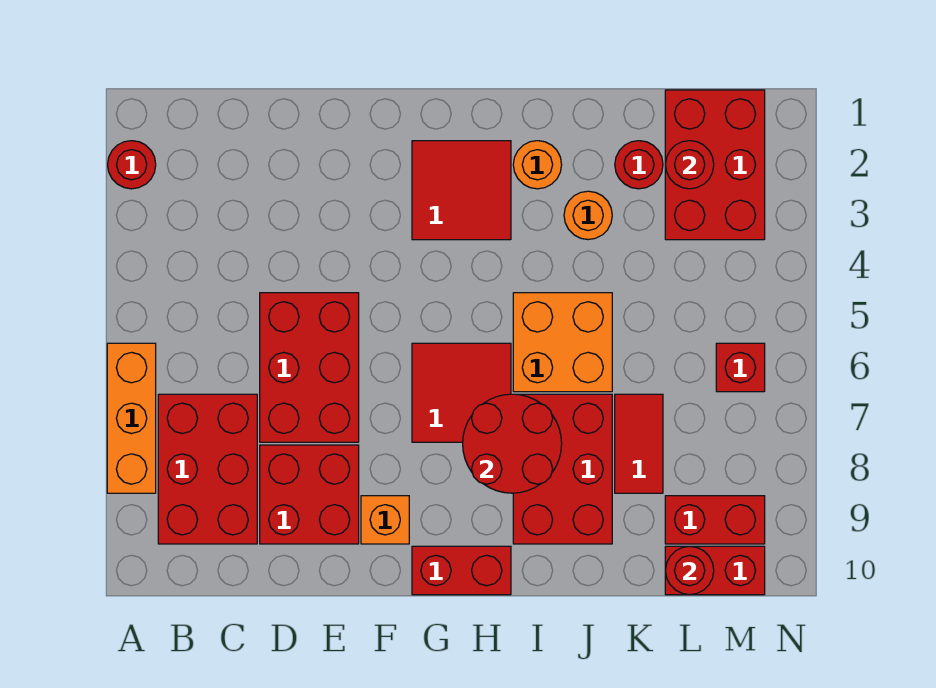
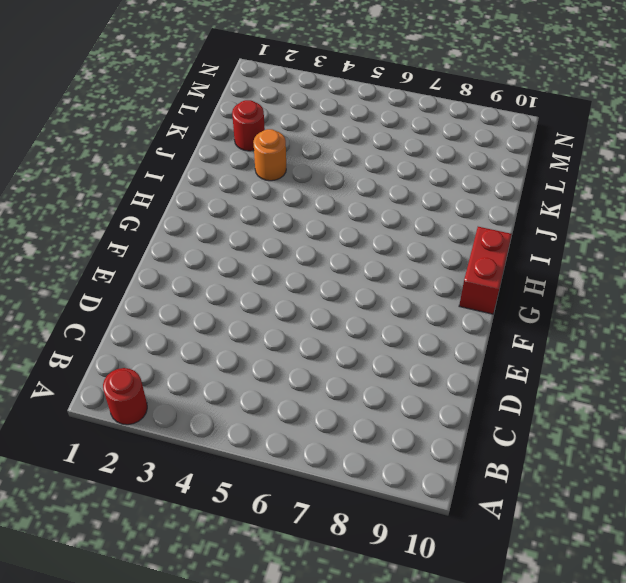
none -> orange 1x3 brick [107,343,156,493]
none -> red 2x3 brick [158,394,257,544]
none -> red 2x3 brick [260,293,359,442]

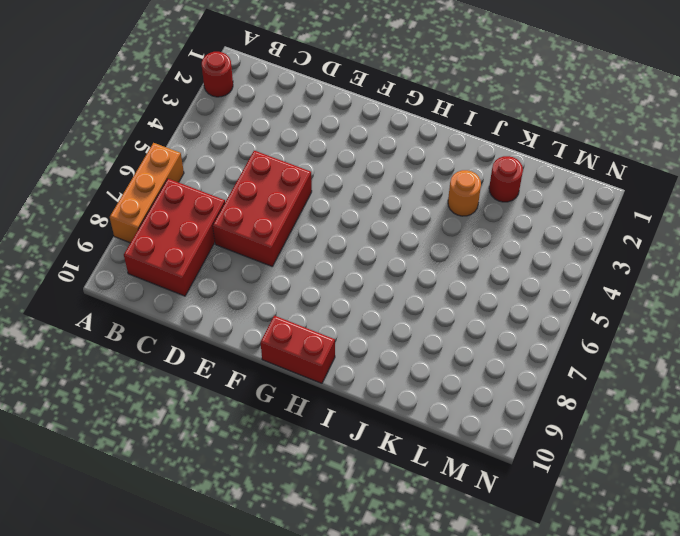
none -> red 2x2 brick [260,445,359,544]
none -> orange 1x1 brick [361,496,409,544]
none -> red 2x2 tile [412,141,511,240]

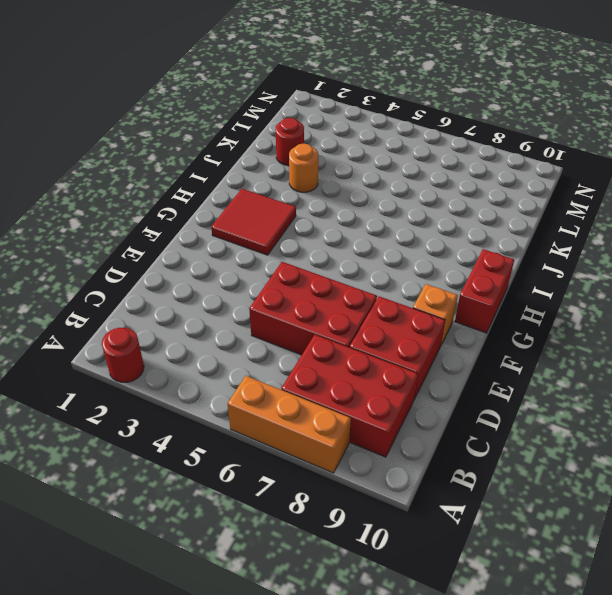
none -> red 2x2 tile [412,343,511,442]
none -> orange 1x1 round brick [513,141,562,189]
none -> orange 2x2 brick [513,293,612,392]

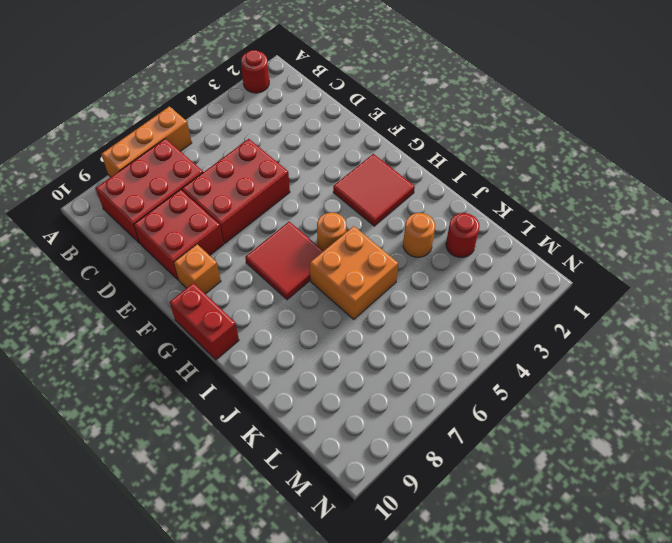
orange 1x1 round brick [317,213,346,251] -> orange 1x1 round brick moved to [513,141,562,189]
none -> red 2x3 brick [513,394,612,544]
none -> red 1x2 tile [615,394,663,493]
none -> red 2x3 brick [665,90,765,240]

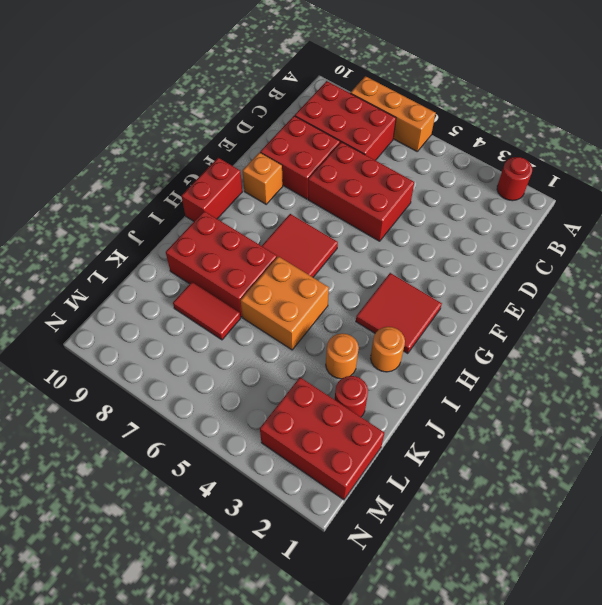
none -> red 1x2 brick [665,496,765,544]
none -> red 1x2 brick [665,546,765,595]
none -> red 1x1 brick [716,343,765,392]

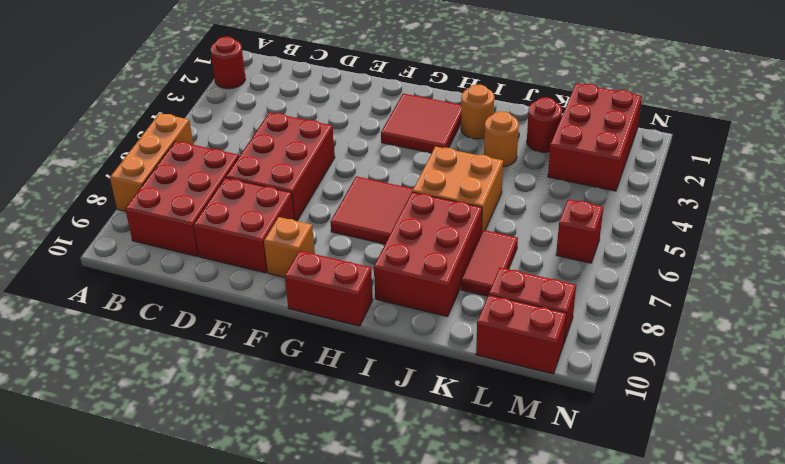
none -> red 2x2 round brick [463,394,562,493]
none -> red 1x1 round brick [666,141,714,189]
none -> red 1x1 round brick [666,546,714,595]

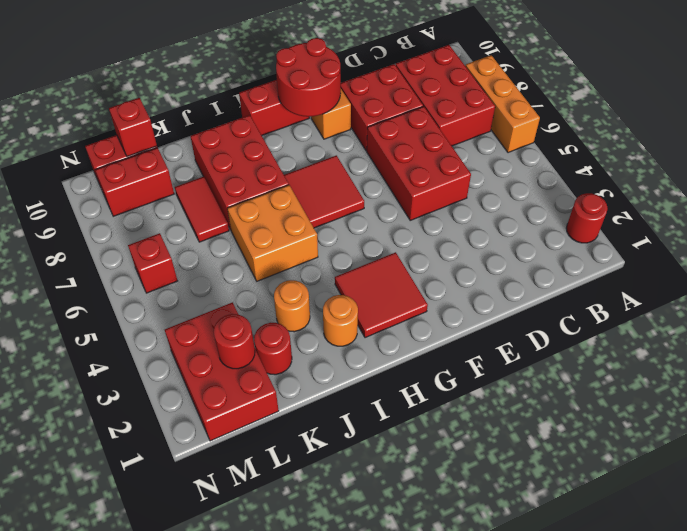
red 2x2 round brick [276,38,341,117] -> red 2x2 round brick moved to [463,394,562,493]
red 1x1 brick [109,98,157,157] -> red 1x1 round brick [666,546,714,595]

